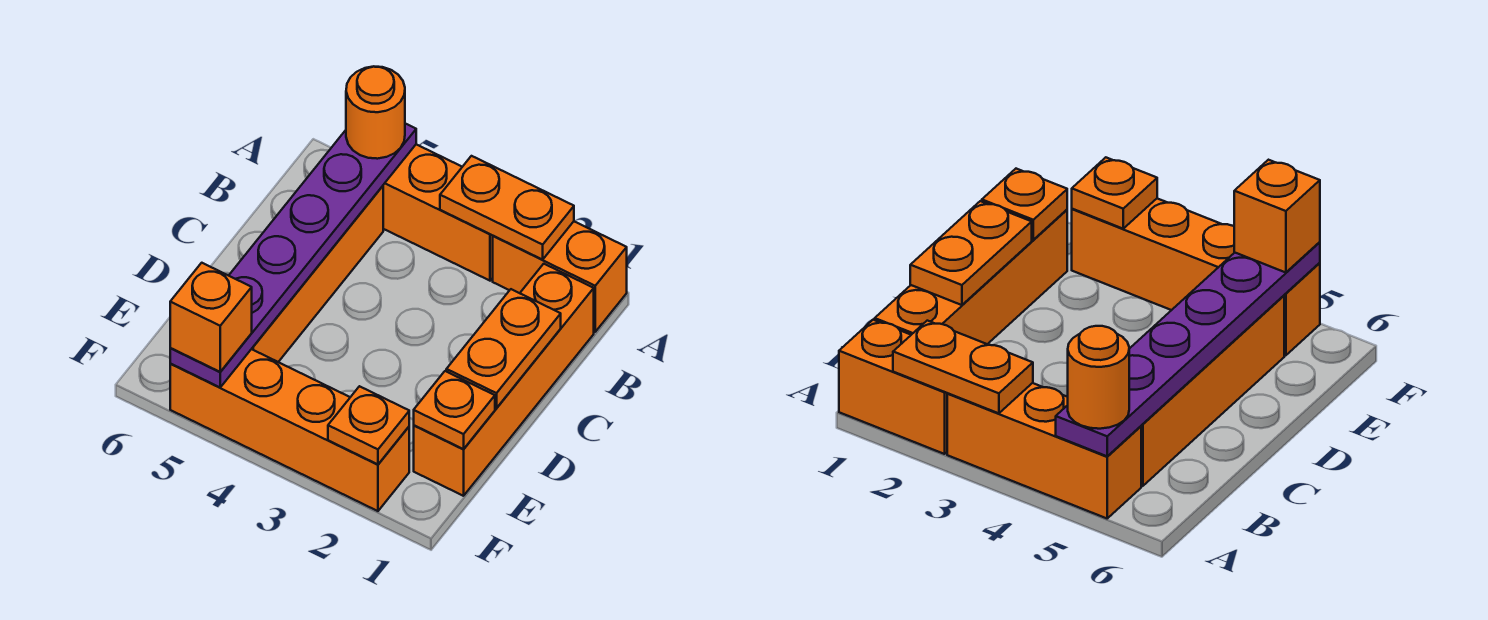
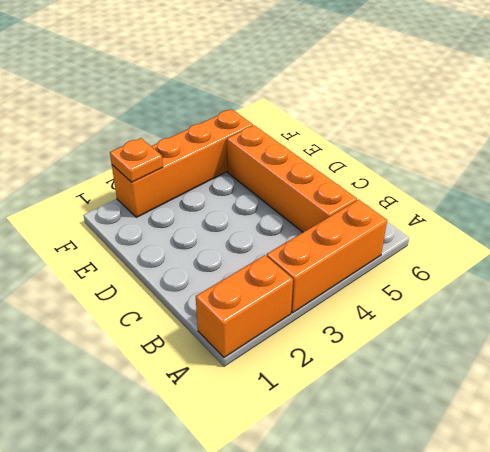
none -> orange 1x4 brick [414,264,594,496]
none -> orange 1x2 plate [440,156,574,260]
none -> purple 1x6 plate [170,124,416,387]

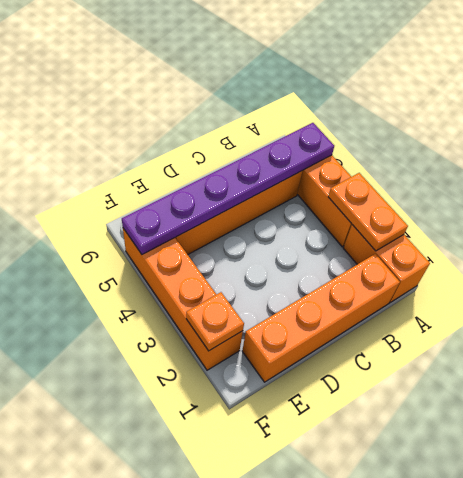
none -> orange 1x2 plate [446,289,561,408]
none -> orange 1x1 plate [414,371,495,449]
none -> orange 1x1 round brick [346,67,405,159]

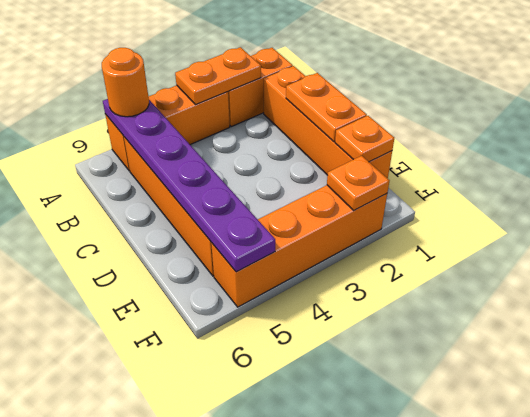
none -> orange 1x1 brick [170,263,252,372]

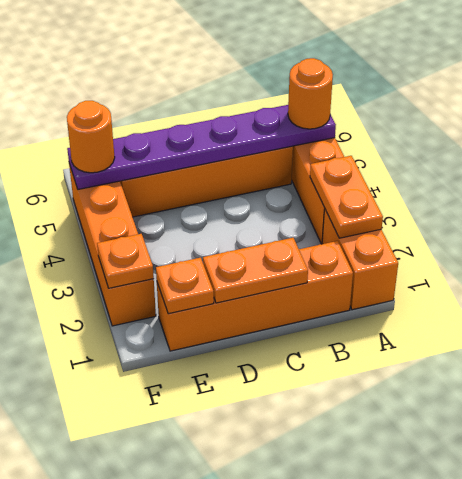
orange 1x1 round brick [67,101,115,173] -> orange 1x1 brick [170,263,252,372]

